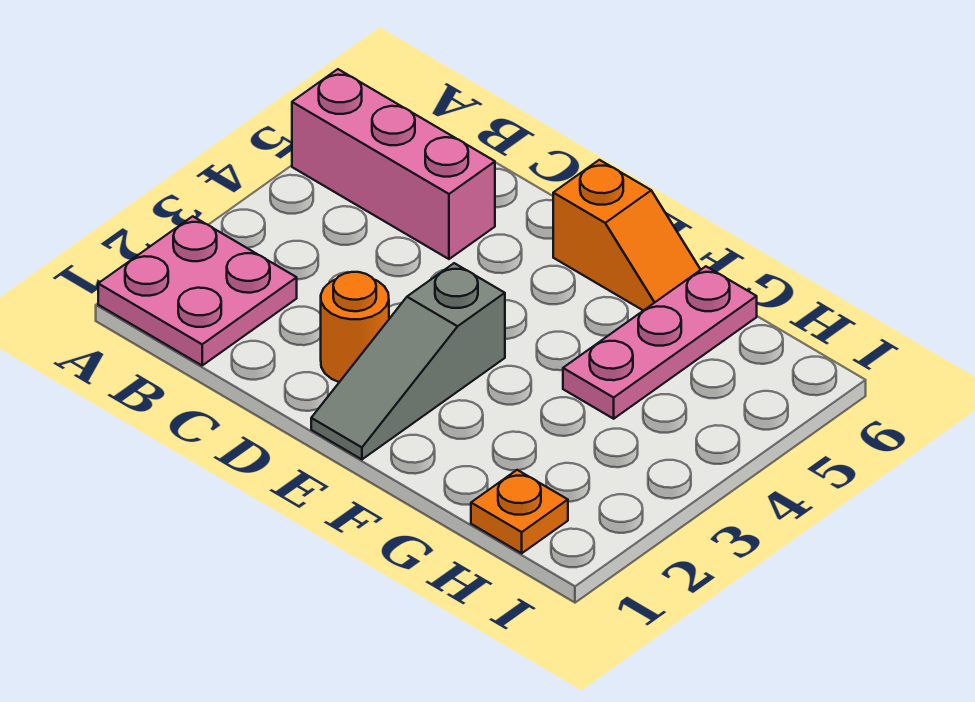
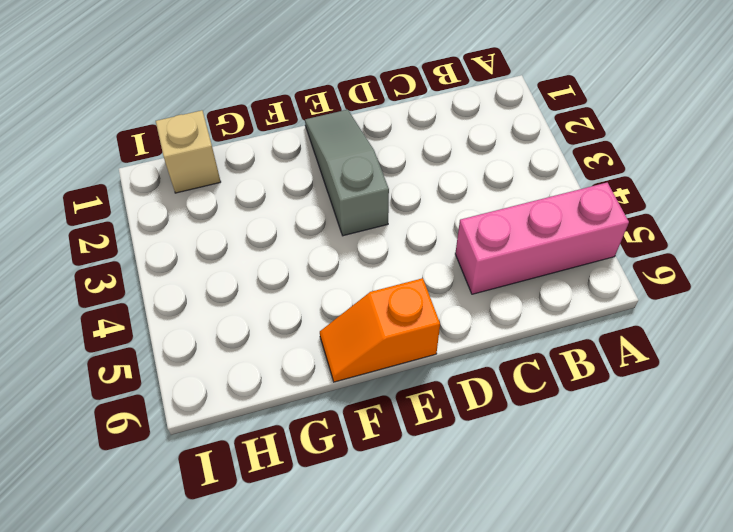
tan 1x1 brick [156,110,221,193] -> orange 1x1 plate [471,470,568,553]
none -> pink 2x2 plate [98,216,297,365]
none -> orange 1x1 round brick [321,272,389,382]

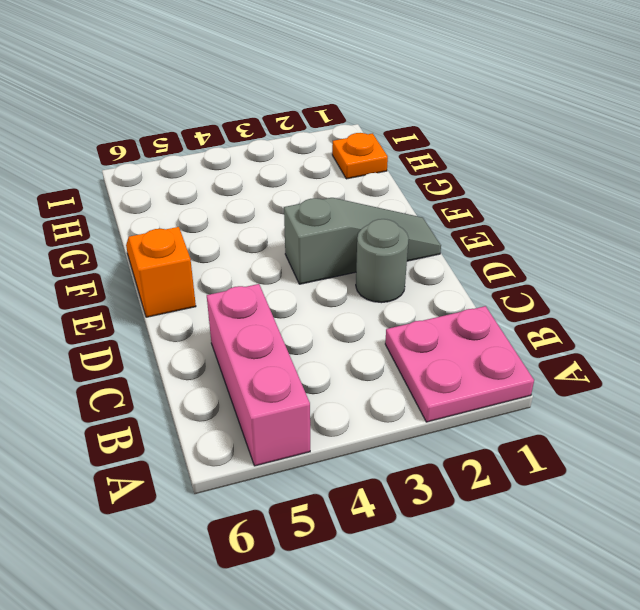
grey 1x1 round brick [356,219,409,303] -> orange 1x1 round brick [321,272,389,382]
none -> pink 1x3 plate [563,266,757,419]

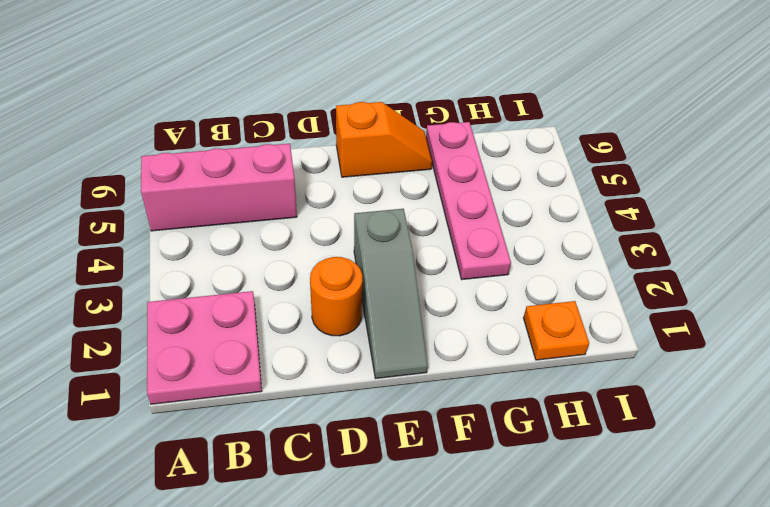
pink 1x4 plate [426,122,511,280] -> pink 1x3 plate [563,266,757,419]

